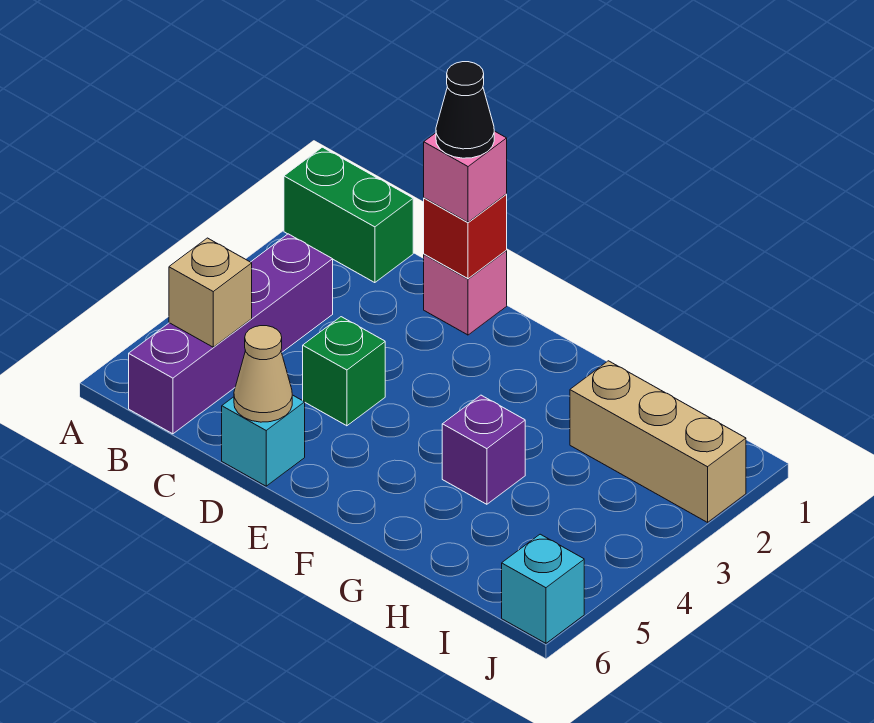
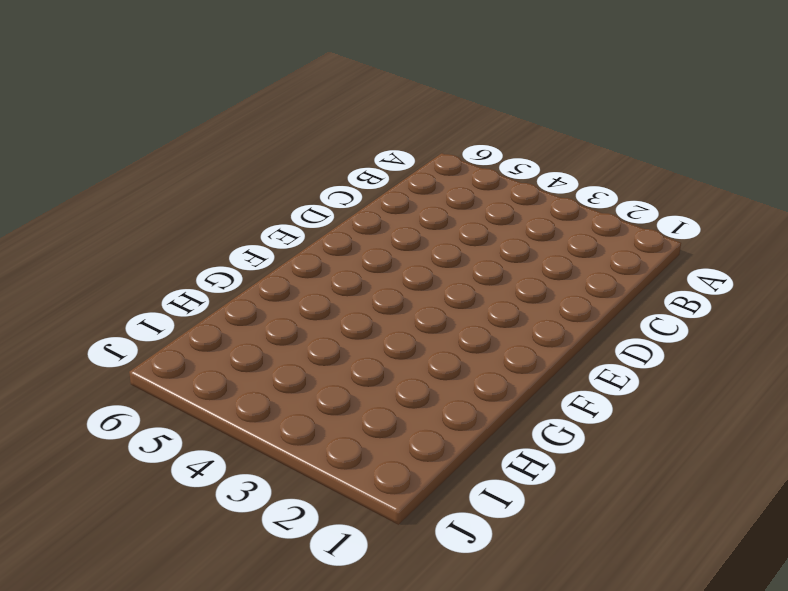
none -> green 1x2 brick [284,147,413,283]
none -> purple 1x4 brick [129,234,333,434]
none -> pink 1x1 brick [424,251,507,335]

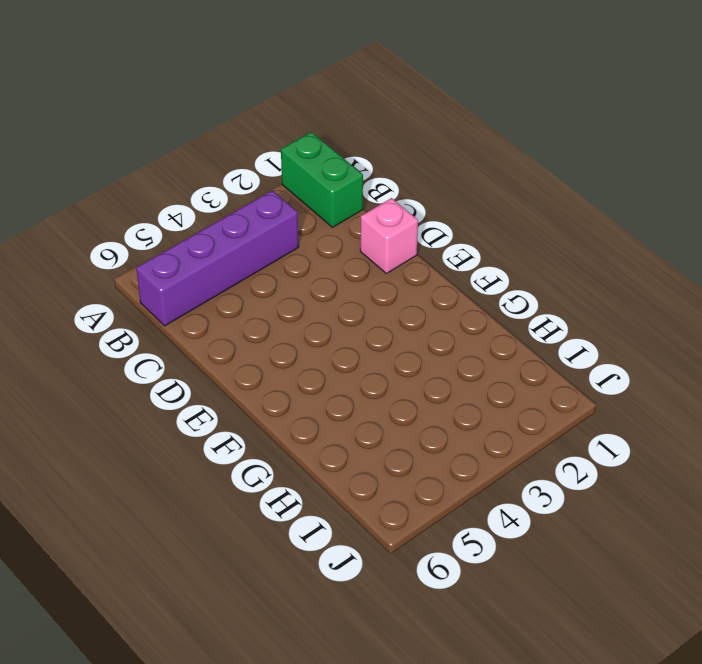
none -> green 1x1 brick [303,317,385,426]
none -> cyan 1x1 brick [222,395,305,486]
none -> purple 1x1 brick [442,395,525,504]

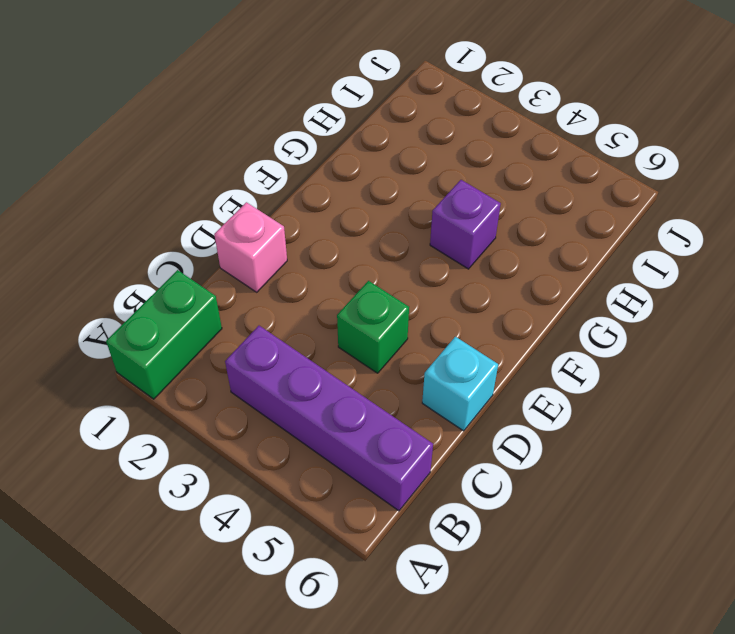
none -> tan 1x3 brick [570,361,746,522]
none -> cyan 1x1 brick [502,534,584,643]
none -> tan 1x1 brick [169,238,252,347]

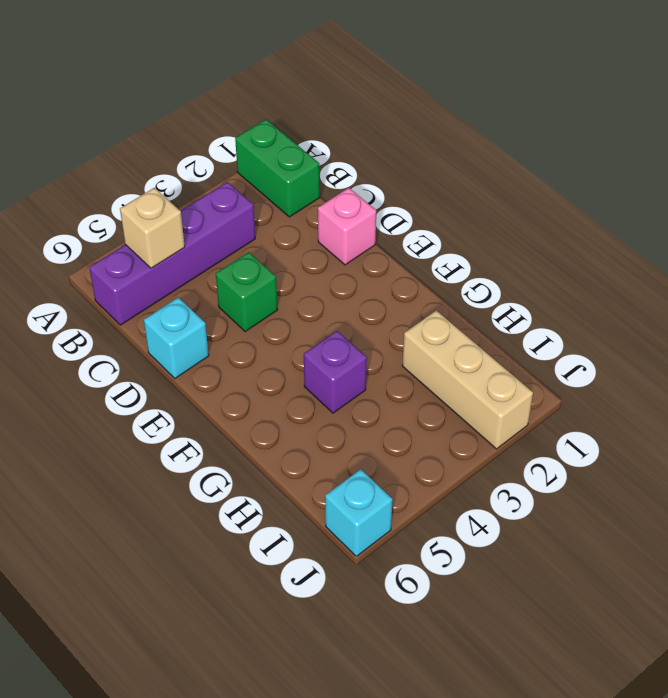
none -> red 1x1 brick [424,195,507,279]
none -> tan 1x1 cone [234,326,292,422]
none -> pink 1x1 brick [424,131,507,222]

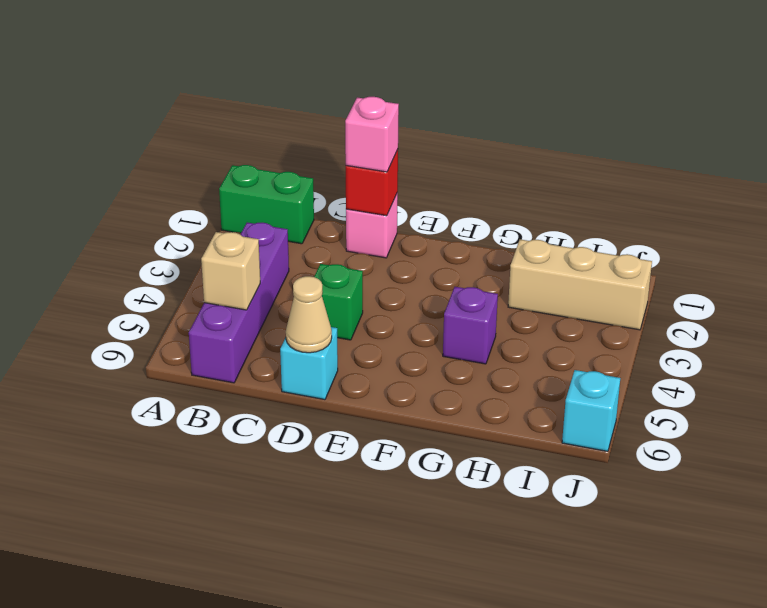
none -> black 1x1 cone [436,62,494,158]

